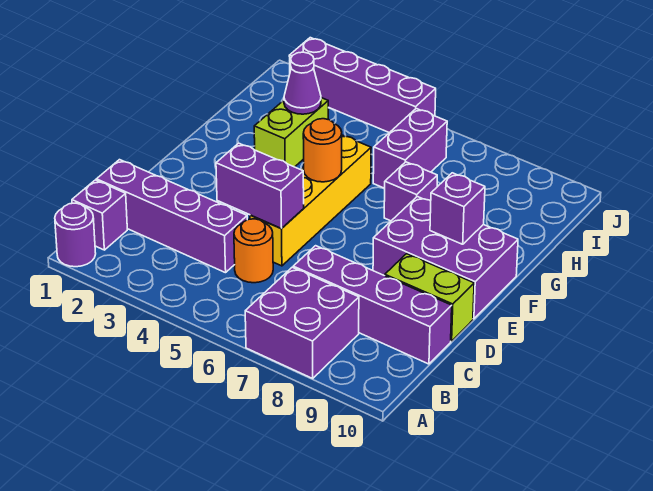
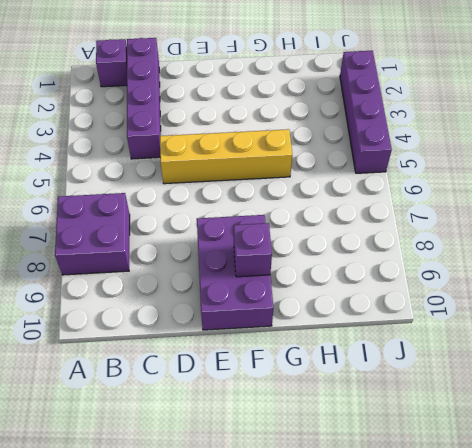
none -> purple 1x1 round brick [55,203,96,267]
none -> orange 1x1 round brick [234,219,273,283]
none -> purple 1x4 brick [293,246,452,364]

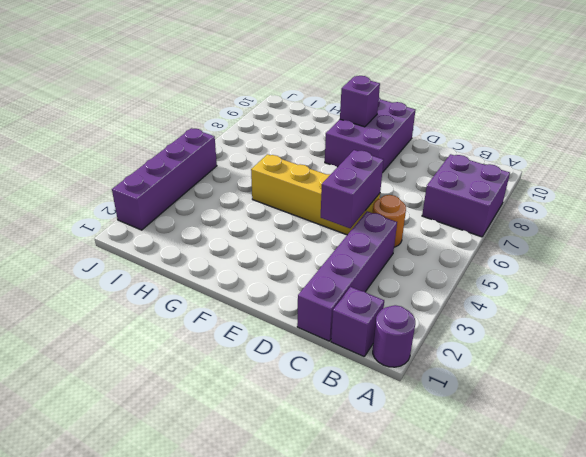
none -> purple 1x4 brick [293,246,452,364]
none -> lime 1x2 brick [385,254,474,341]
none -> lime 1x2 brick [254,98,328,167]

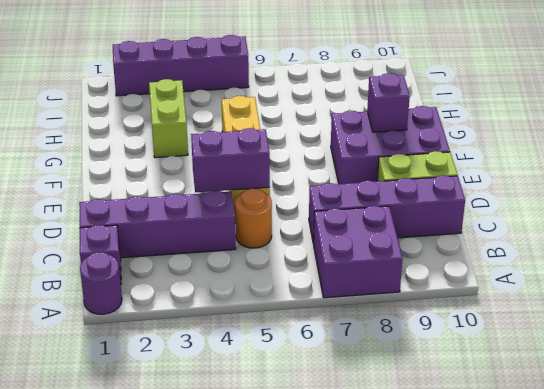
none -> purple 1x1 brick [384,162,437,221]
none -> purple 1x2 brick [373,109,447,188]
none -> orange 1x1 round brick [303,119,342,182]

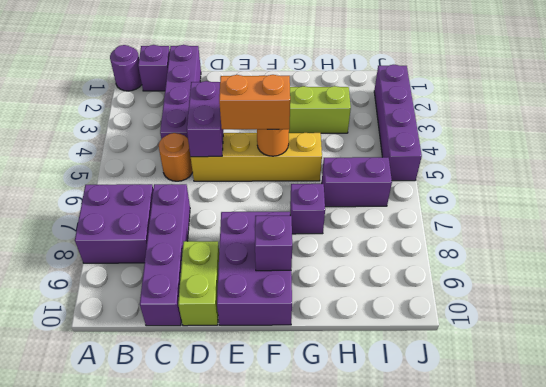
orange 1x2 brick [219,75,290,129] -> none
none -> purple 1x1 cone [284,52,321,114]

